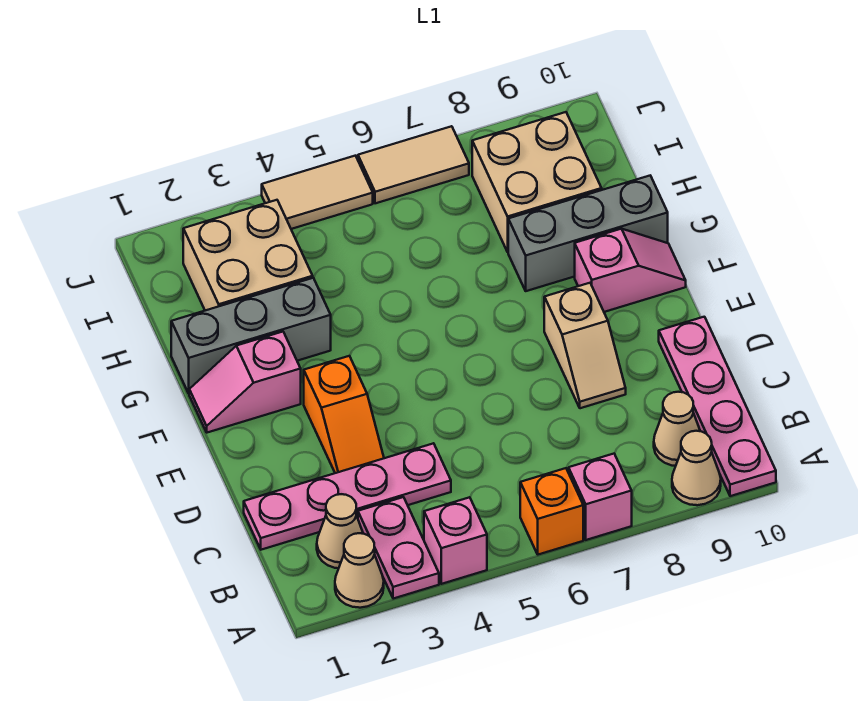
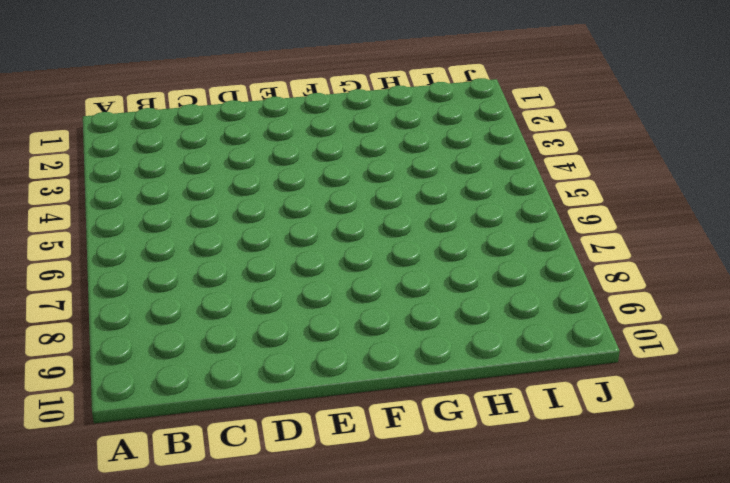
none -> tan 1x1 cone [335,533,384,608]
none -> pink 1x2 plate [358,497,439,599]
none -> pink 1x1 brick [424,497,487,584]

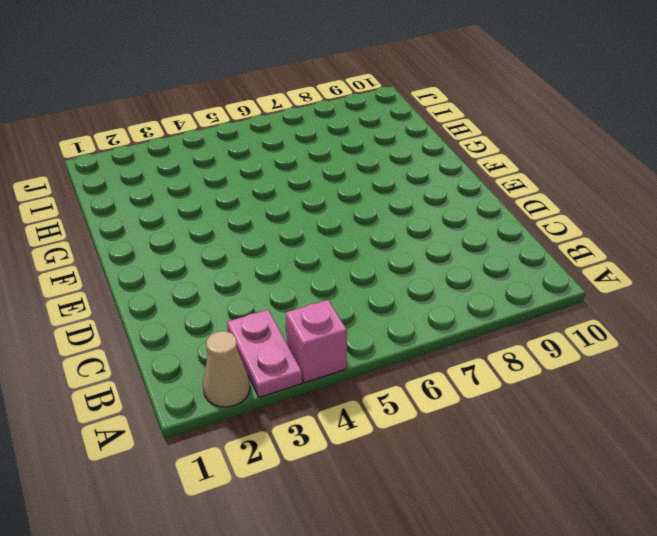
none -> orange 1x1 brick [520,468,583,555]
none -> pink 1x1 brick [569,454,632,540]
none -> tan 1x1 cone [672,431,721,505]

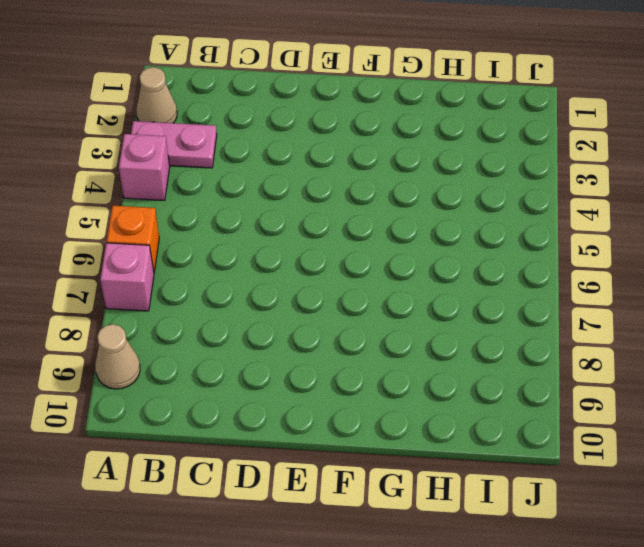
none -> pink 1x4 plate [659,317,776,496]
none -> tan 1x1 cone [317,494,363,568]
none -> tan 1x1 cone [654,392,700,466]

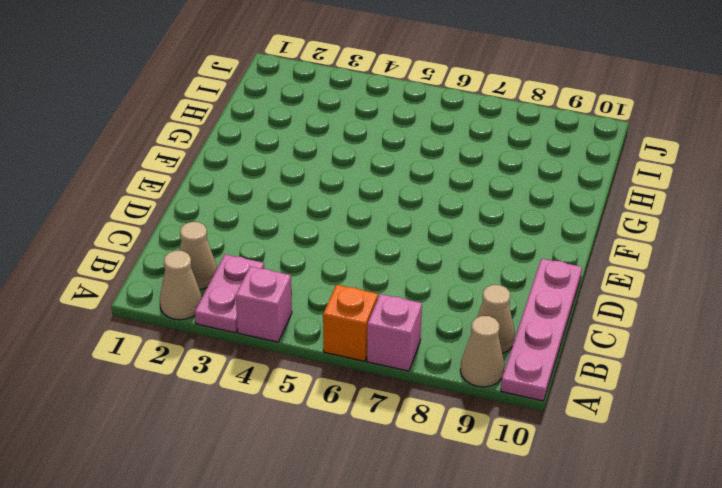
none -> pink 1x4 plate [244,443,451,550]
none -> orange 1x2 slope [304,356,384,473]
none -> tan 1x2 slope [544,283,626,408]

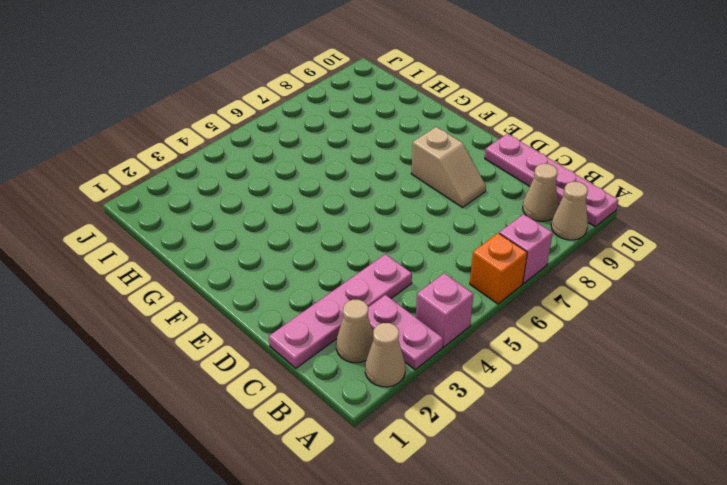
none -> orange 1x2 slope [304,356,384,473]
none -> pink 1x2 slope [189,332,301,433]
none -> pink 1x2 slope [575,229,686,312]

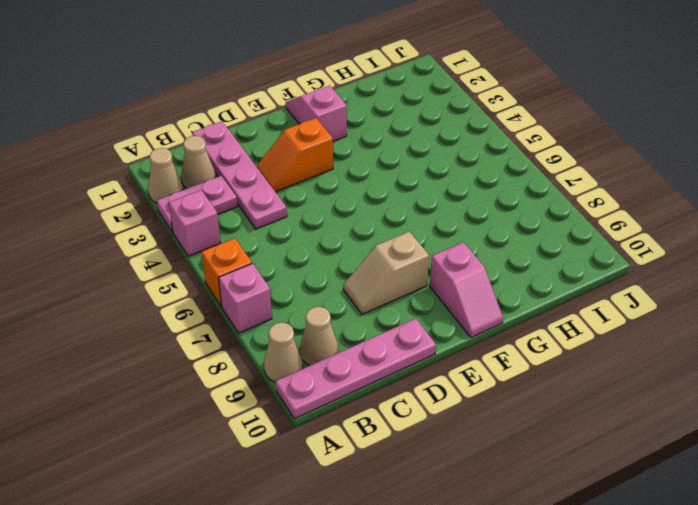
none -> grey 1x3 brick [171,278,331,393]
none -> grey 1x3 brick [508,176,668,291]
none -> tan 2x2 brick [183,200,313,311]

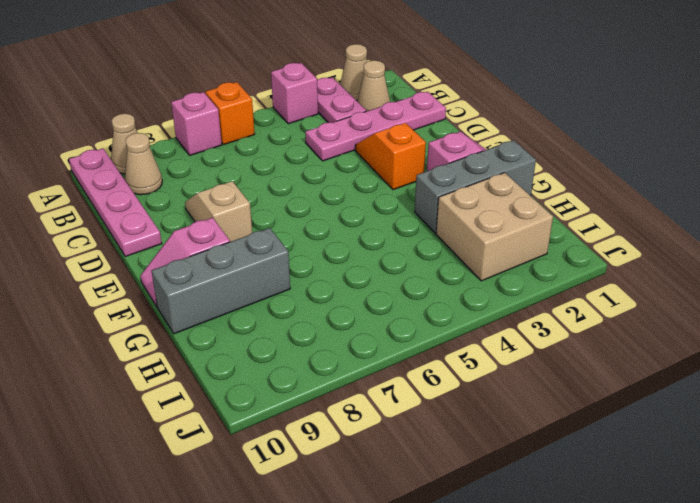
none -> tan 2x2 brick [472,112,602,252]
none -> tan 1x2 tile [262,156,373,229]
none -> tan 1x2 tile [358,126,469,203]

